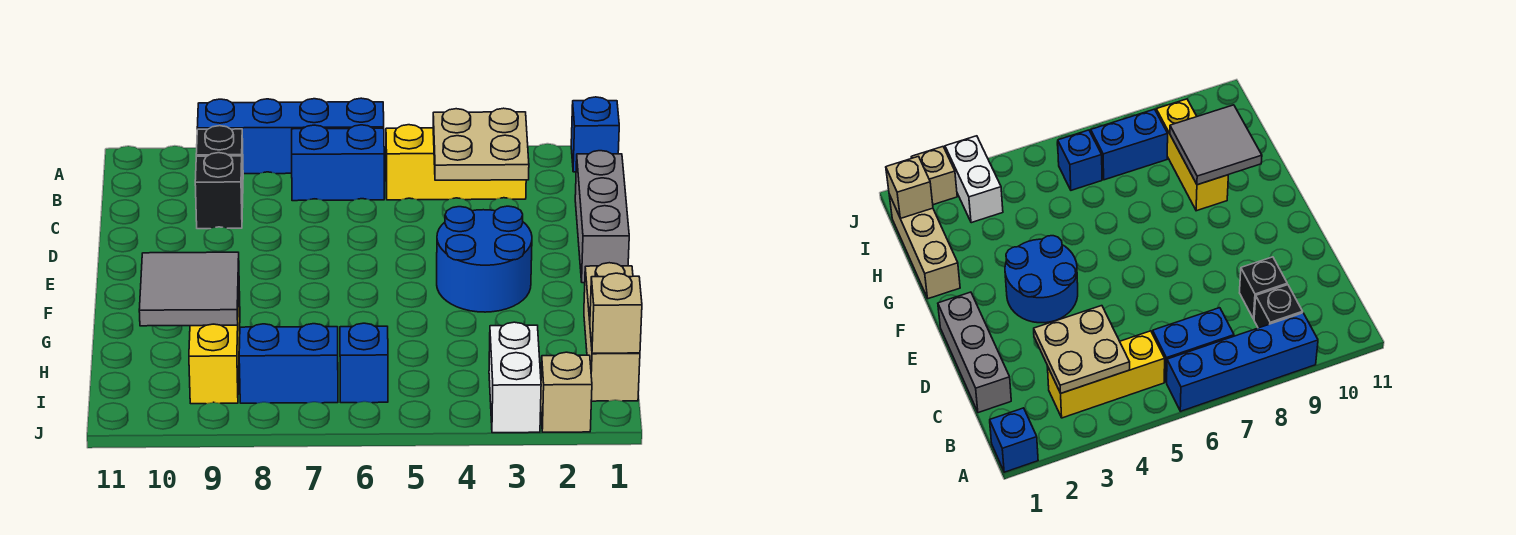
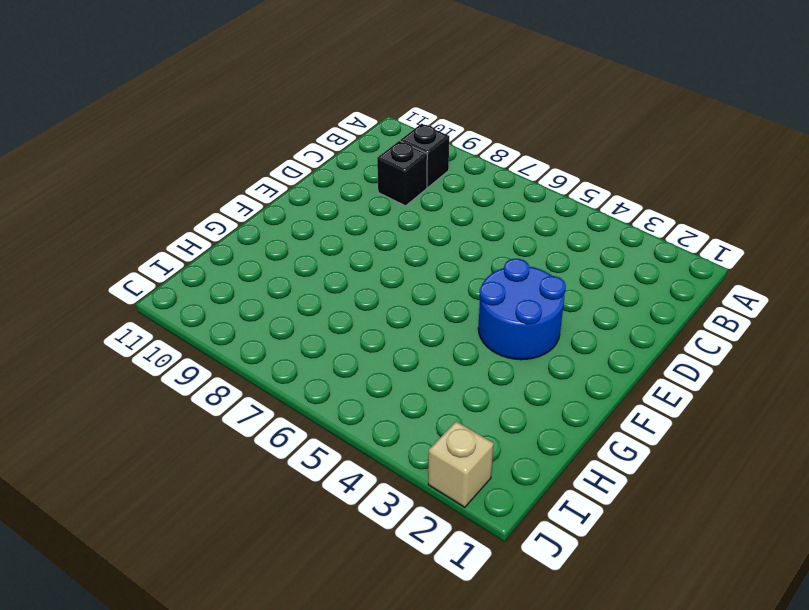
none -> blue 1x1 brick [571,97,619,172]
none -> blue 1x4 brick [197,98,384,174]
none -> yellow 1x3 brick [386,125,526,200]

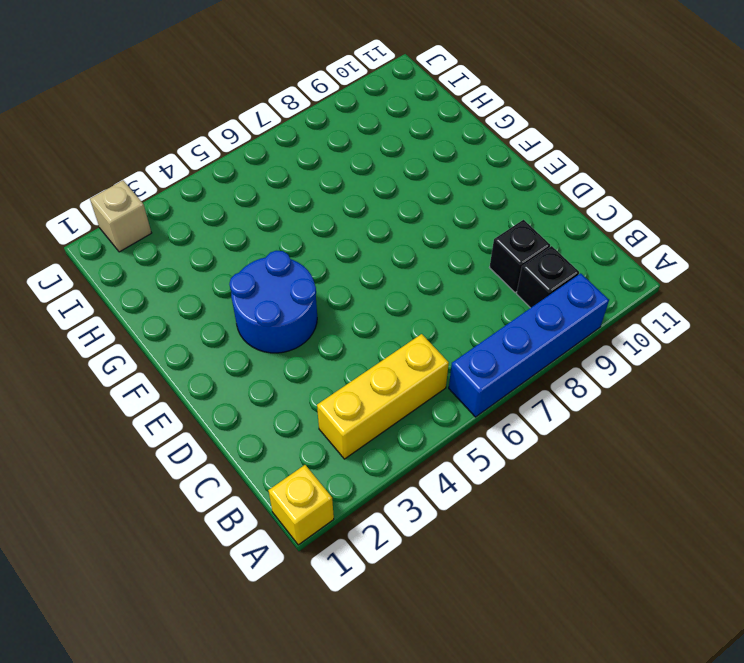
yellow 1x1 brick [268,465,334,545] -> blue 1x1 brick [571,97,619,172]
none -> blue 1x2 brick [292,125,384,201]
none -> grey 1x3 brick [575,151,629,283]
none -> tan 1x3 brick [584,263,640,401]

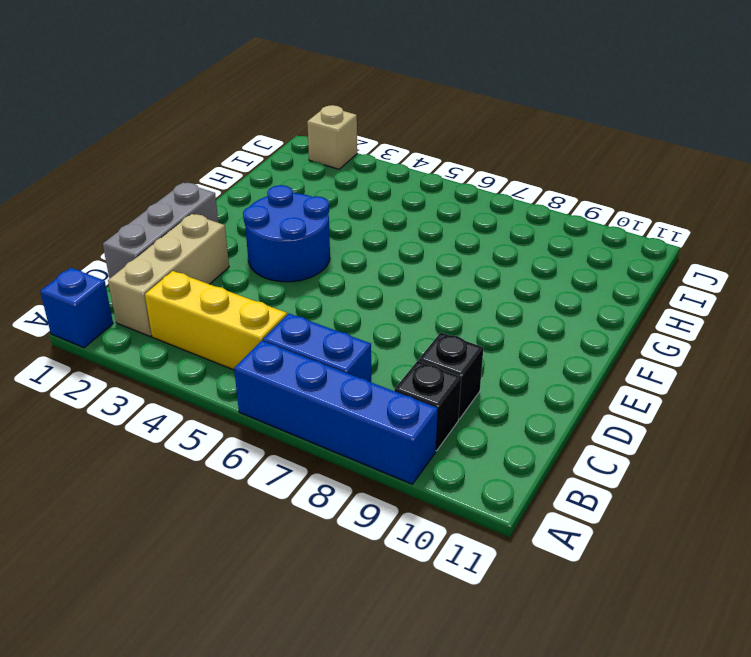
tan 1x3 brick [108,214,229,336] -> tan 1x3 brick moved to [584,263,640,401]
none -> yellow 1x3 brick [189,288,240,404]
none -> white 1x2 brick [489,322,541,433]
none -> blue 1x1 brick [340,323,388,403]

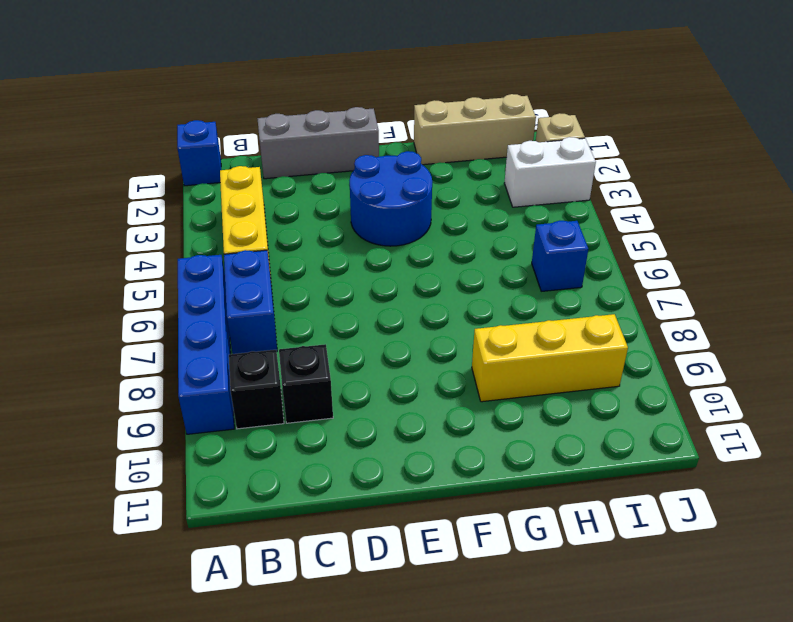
none -> blue 1x2 brick [239,324,338,403]
none -> tan 2x2 plate [433,108,529,180]
none -> grey 2x2 tile [139,252,239,326]

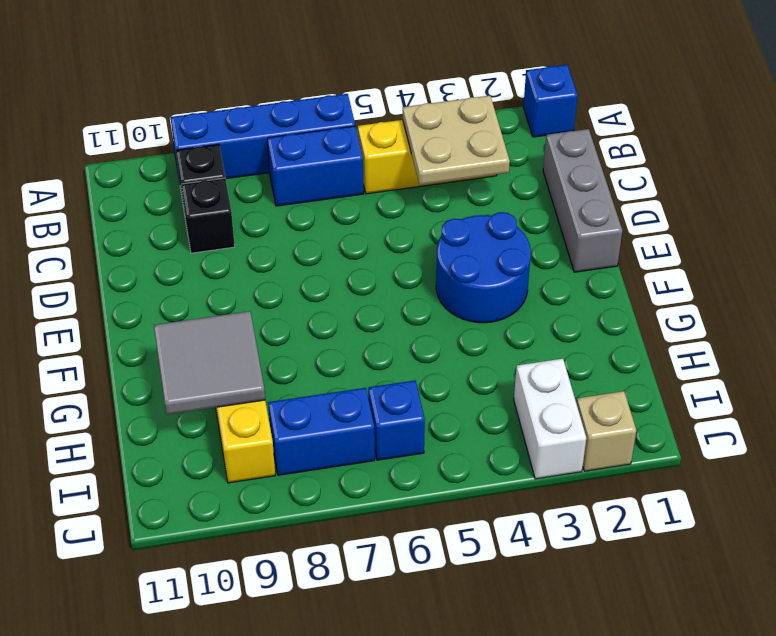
none -> tan 1x3 brick [584,263,640,401]
none -> tan 1x1 brick [590,273,642,353]

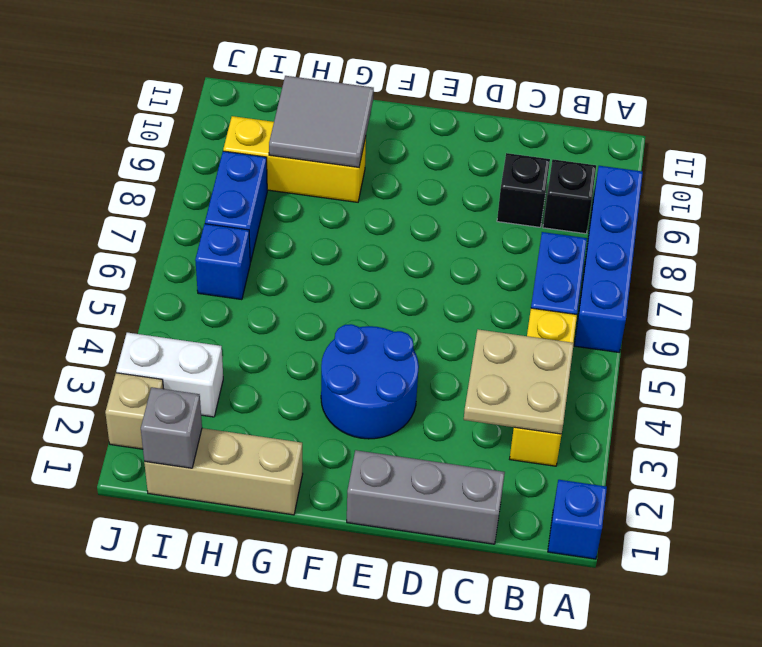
grey 1x1 brick [141,387,202,468] -> tan 1x1 brick [590,273,642,353]

